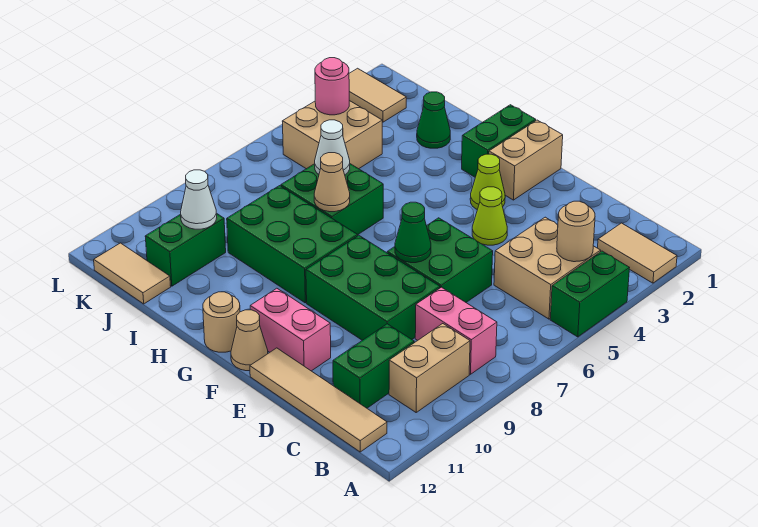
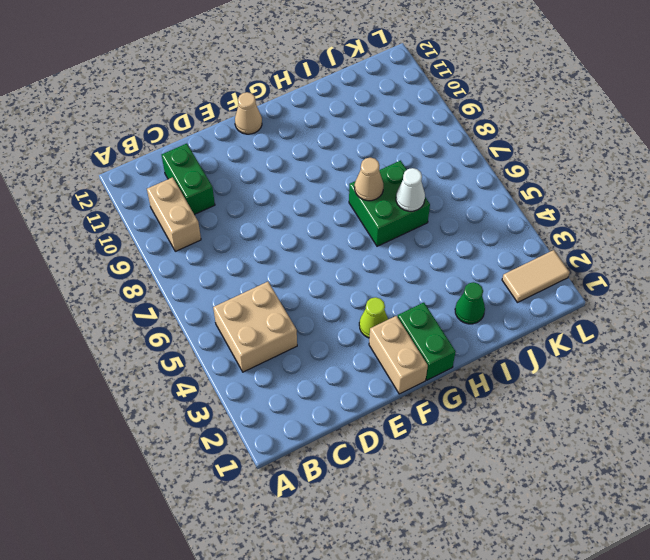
none -> tan 1x2 tile [598,223,677,283]
none -> green 1x2 brick [550,251,629,337]
none -> pink 1x2 brick [415,287,497,374]

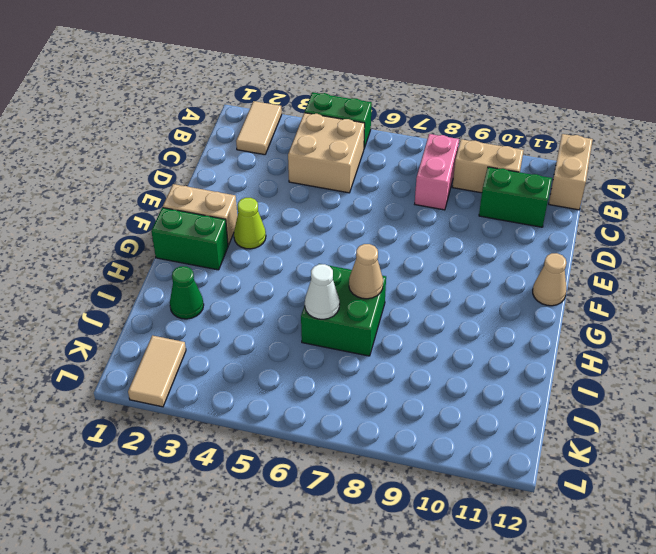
tan 1x2 brick [549,134,593,210] -> tan 1x4 tile [250,348,387,452]
none -> green 2x2 brick [387,218,493,302]
none -> green 2x3 brick [306,235,440,340]
none -> lime 1x1 cone [472,187,507,245]

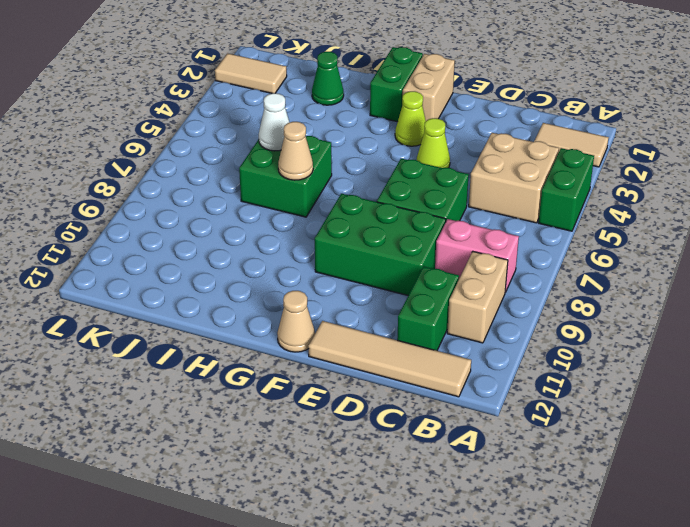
none -> pink 1x2 brick [250,288,331,371]
none -> green 2x3 brick [227,186,358,303]
none -> tan 1x1 round brick [203,292,240,352]

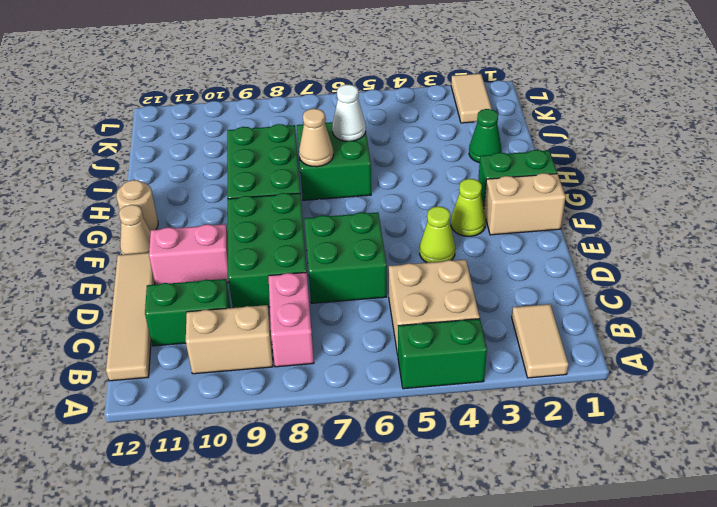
pink 1x2 brick [149,224,229,285] -> pink 1x2 brick turned to [250,288,331,371]
none -> tan 2x2 brick [282,101,382,169]
none -> green 1x2 brick [145,214,226,286]
none -> tan 1x2 tile [94,243,171,304]

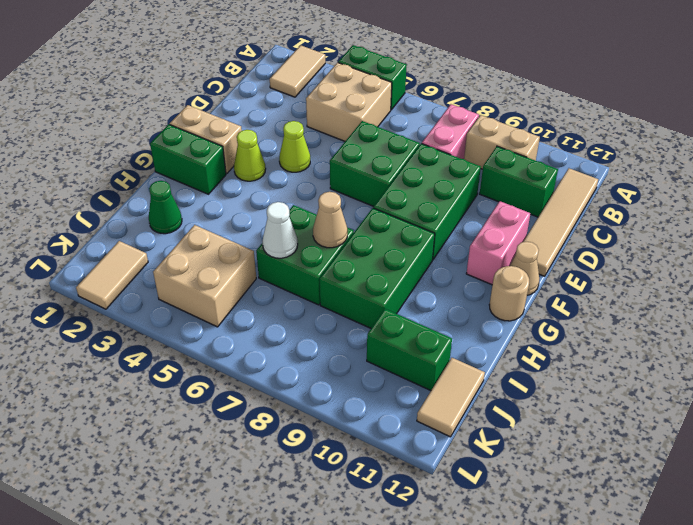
none -> tan 1x1 round brick [557,201,595,262]
none -> green 1x1 cone [395,202,431,263]
none -> white 1x1 cone [181,170,217,229]

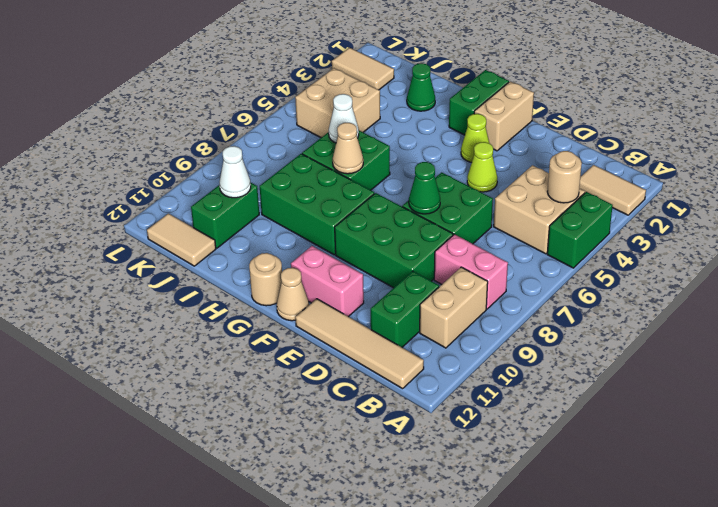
none -> pink 1x1 round brick [315,58,349,115]

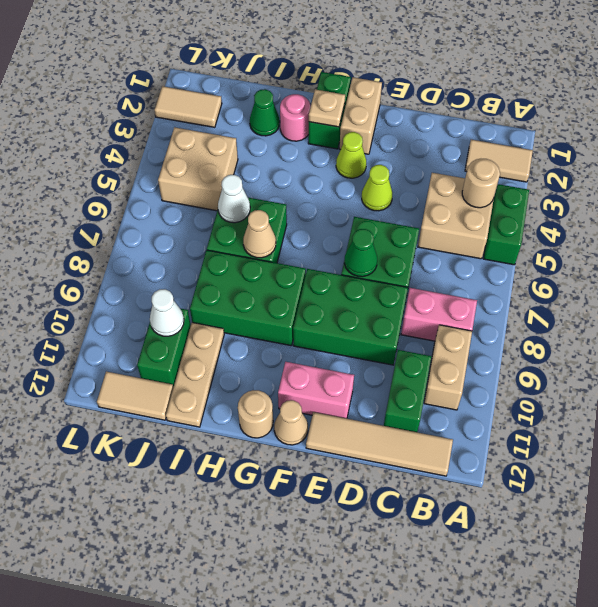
tan 1x1 plate [309,90,345,127] -> none
pink 1x1 round brick [280,94,310,141] -> pink 1x1 round brick moved to [315,58,349,115]
tan 1x3 plate [166,323,224,427] -> none

